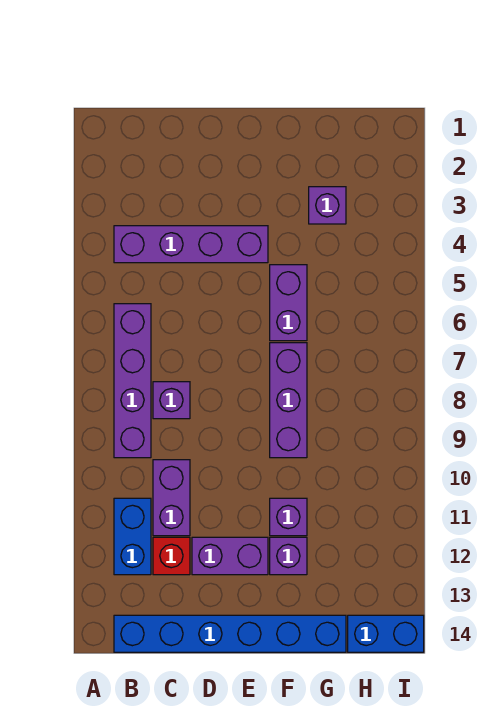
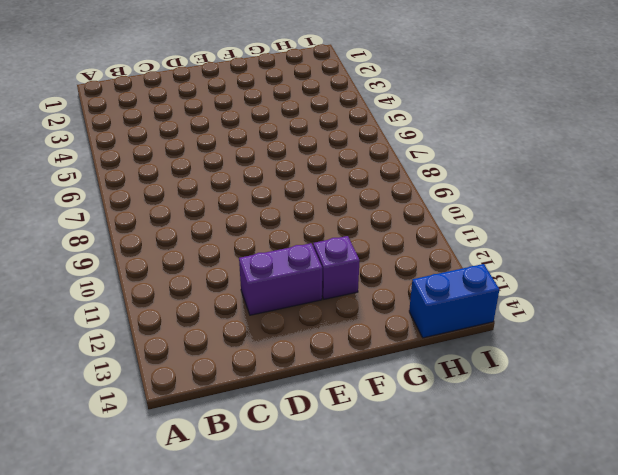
none -> purple 1x4 brick [114,226,268,263]
none -> purple 1x4 brick [114,304,151,458]
none -> blue 1x2 brick [114,498,151,575]

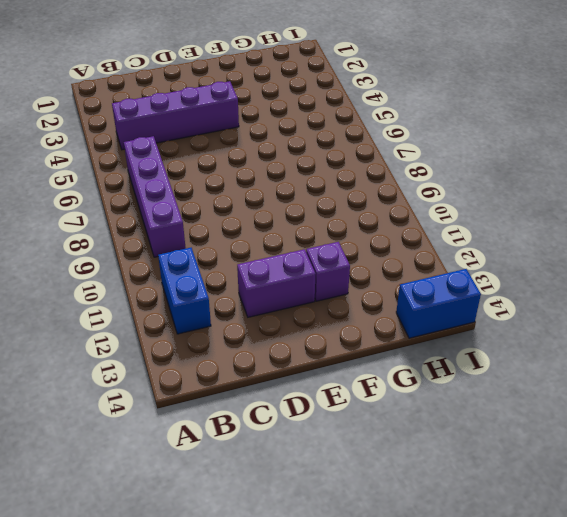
none -> blue 1x6 brick [114,615,346,652]
none -> purple 1x1 brick [153,382,190,419]
none -> purple 1x2 brick [153,460,190,536]

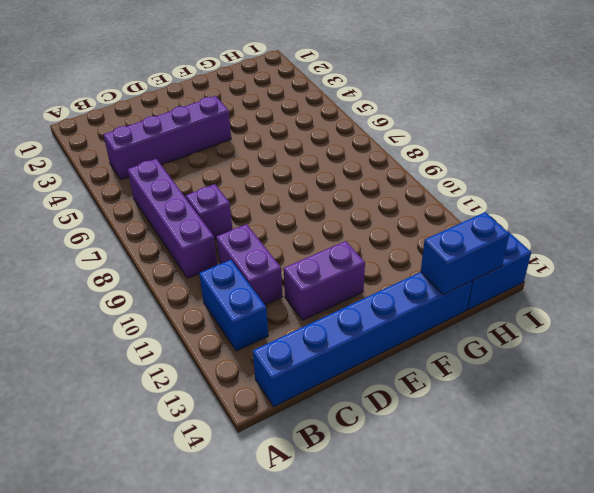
blue 1x2 brick [421,212,509,295] -> none
none -> red 1x1 brick [153,537,190,575]
none -> purple 1x2 brick [270,265,307,341]
none -> purple 1x3 brick [270,343,307,458]

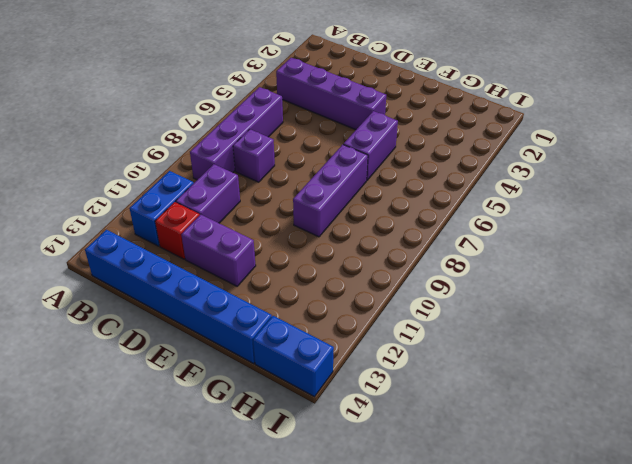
none -> purple 1x1 brick [270,498,307,536]
none -> purple 1x1 brick [270,537,307,575]
none -> purple 1x1 brick [309,187,346,224]

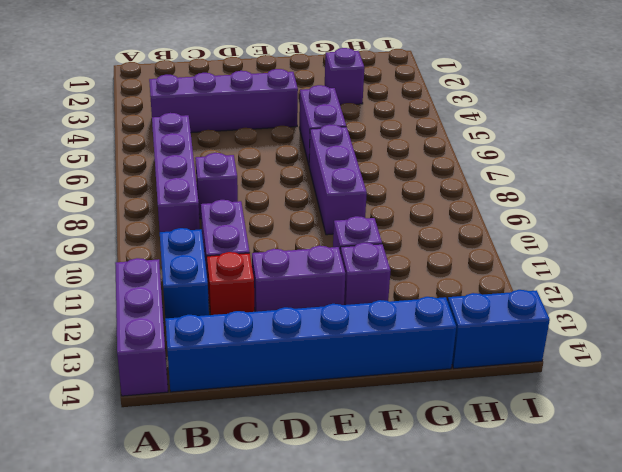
purple 1x3 brick [115,258,168,396] -> none

